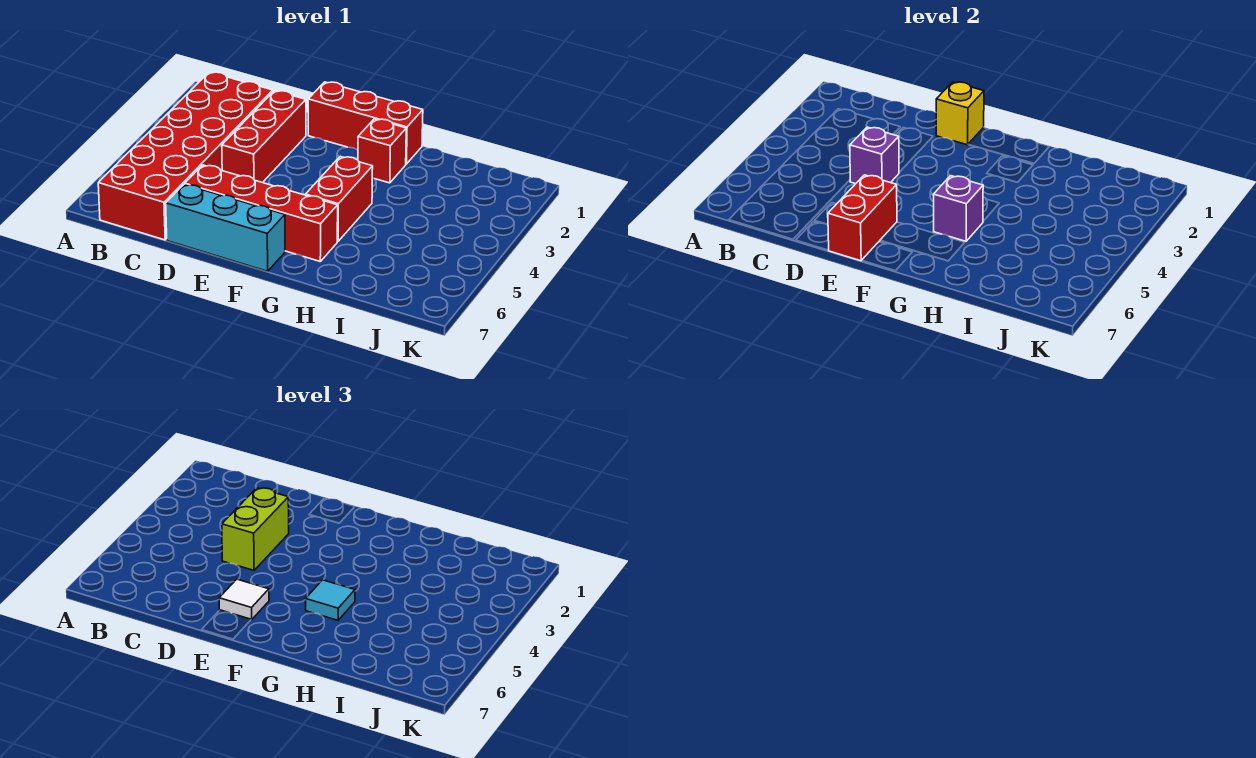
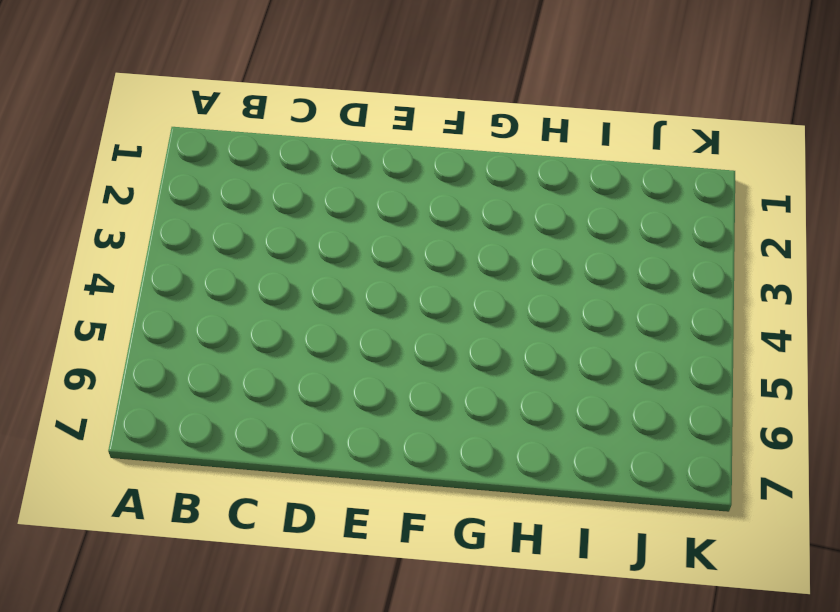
none -> red 2x6 brick [98,72,273,240]
none -> red 1x3 brick [222,91,306,183]
none -> red 1x4 brick [185,165,338,261]

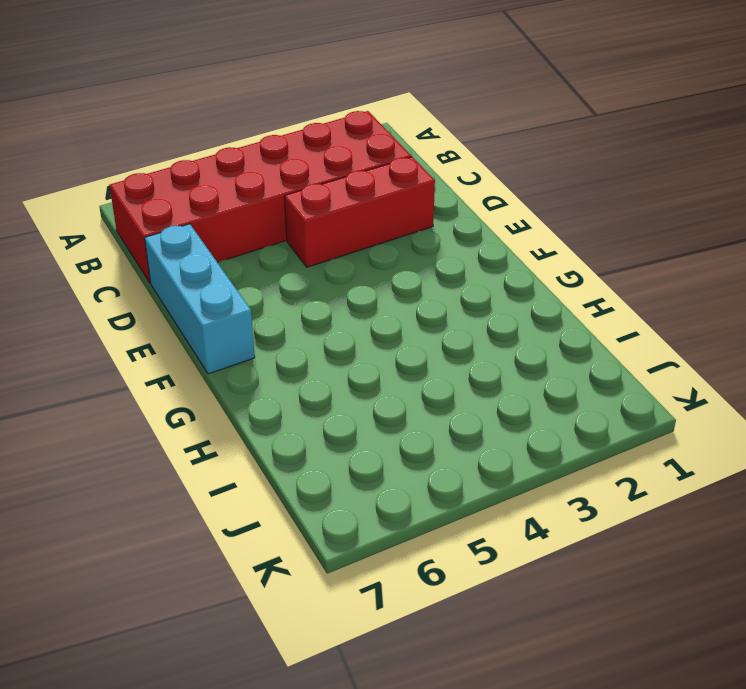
none -> red 1x4 brick [185,165,338,261]
none -> red 1x3 brick [308,82,423,164]
none -> red 1x1 brick [358,119,406,183]

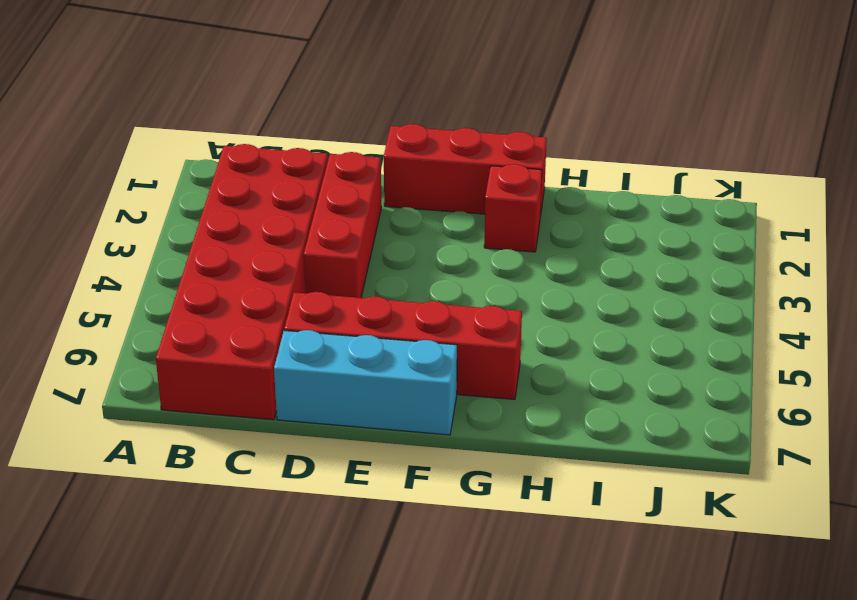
none -> red 1x2 brick [306,156,373,241]
none -> purple 1x1 brick [850,127,899,184]
none -> yellow 1x1 brick [936,82,984,145]

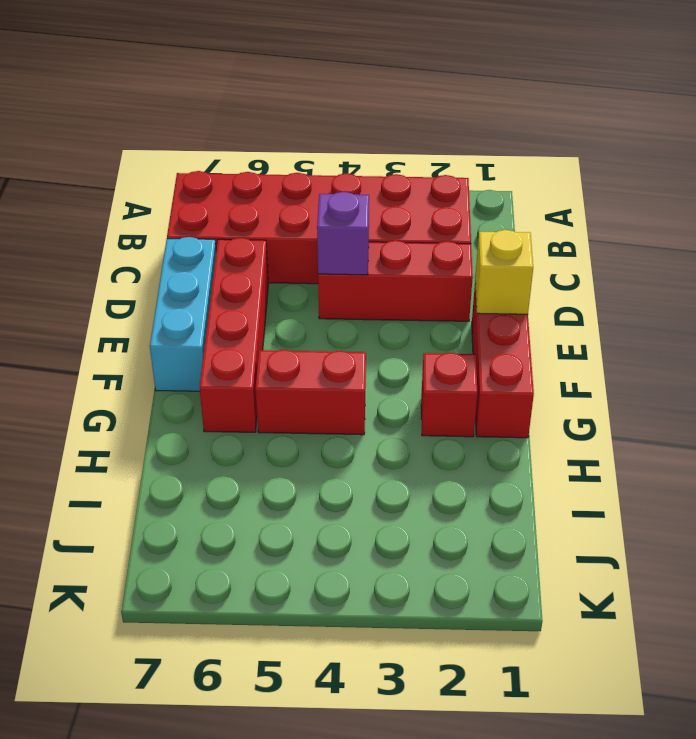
none -> red 1x2 brick [828,175,897,261]
none -> purple 1x1 brick [934,176,983,241]
none -> lime 1x2 brick [222,488,289,570]

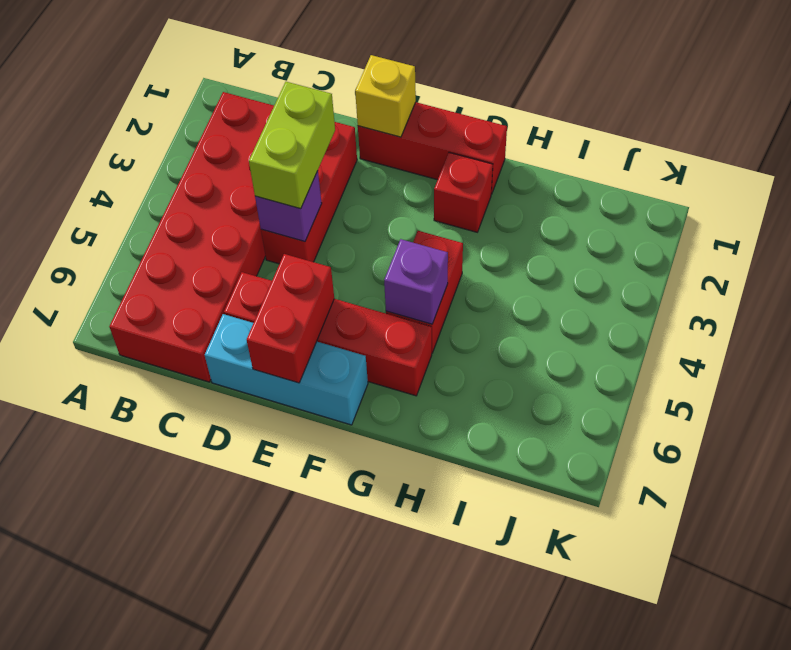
none -> white 1x1 tile [219,579,269,620]
none -> cyan 1x1 tile [306,580,355,620]

